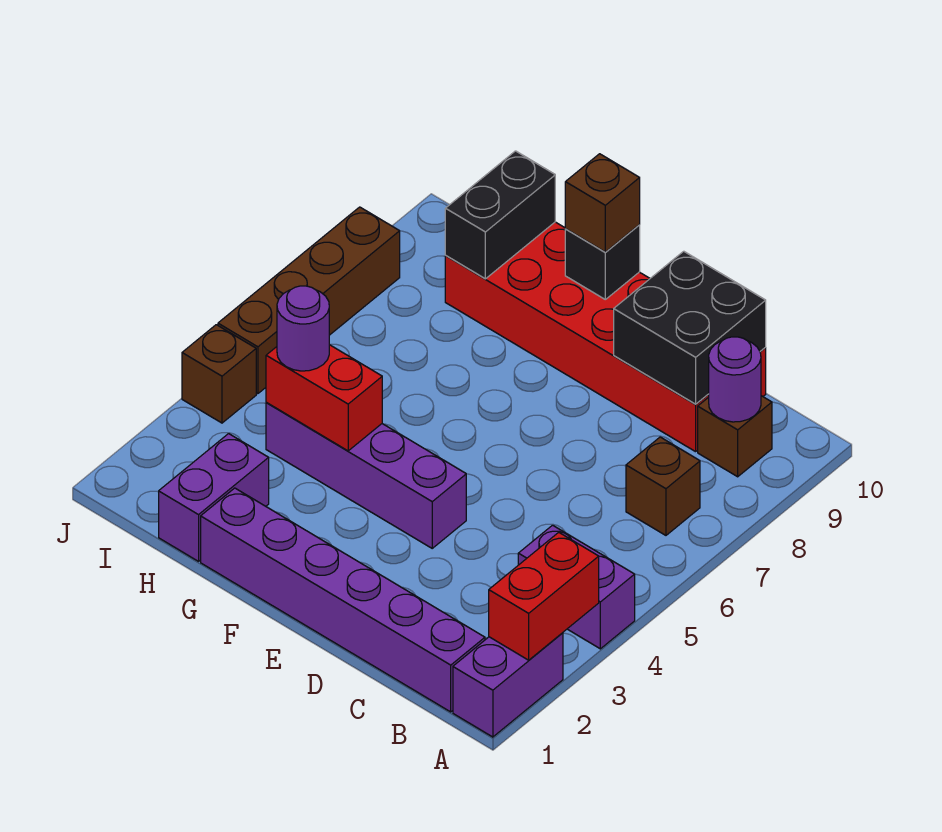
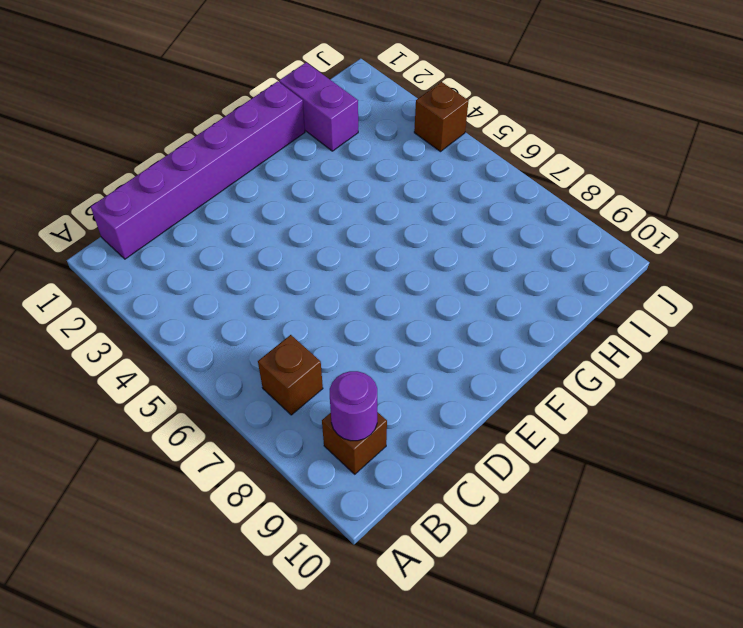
none -> purple 1x2 brick [453,633,563,737]
none -> purple 1x2 brick [518,525,635,649]
none -> red 2x6 brick [445,222,766,452]

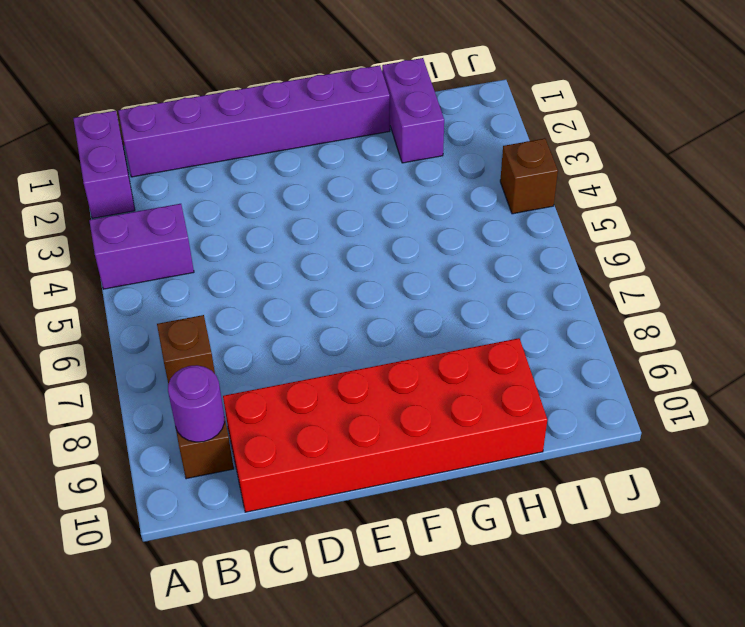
none -> purple 1x4 brick [266,403,466,548]
none -> brown 1x4 brick [218,207,400,394]
none -> red 1x2 brick [489,532,599,660]

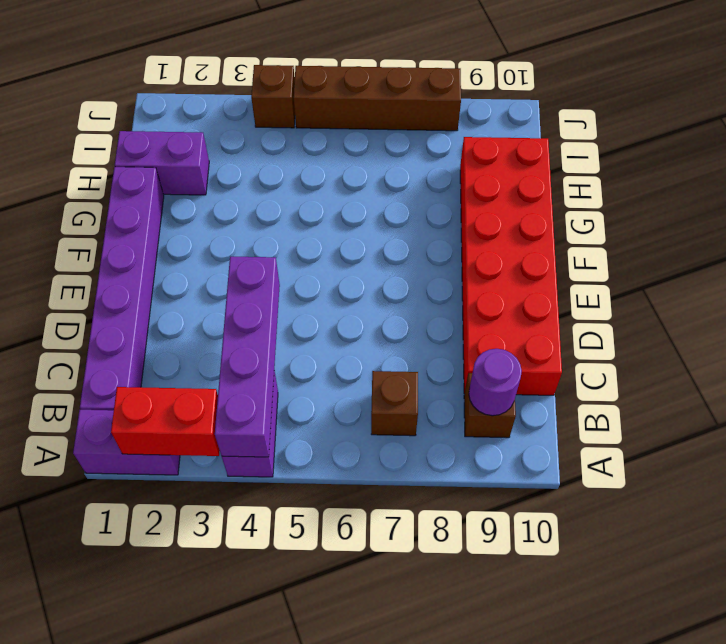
purple 1x4 brick [215,257,280,457] -> purple 1x4 brick moved to [266,403,466,548]
none -> black 2x2 brick [614,251,766,404]
none -> black 1x1 brick [565,225,640,299]
none -> red 1x2 brick [266,345,382,451]

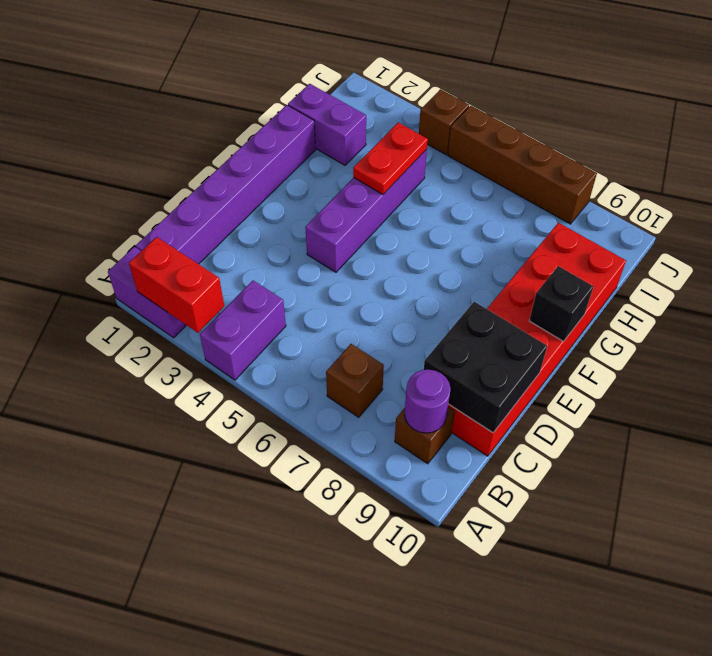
red 1x2 plate [353,122,428,194] -> red 1x2 brick [266,345,382,451]
none -> black 1x2 brick [445,151,555,279]
none -> brown 1x1 brick [565,154,640,252]
none -> purple 1x1 round brick [277,286,329,371]

